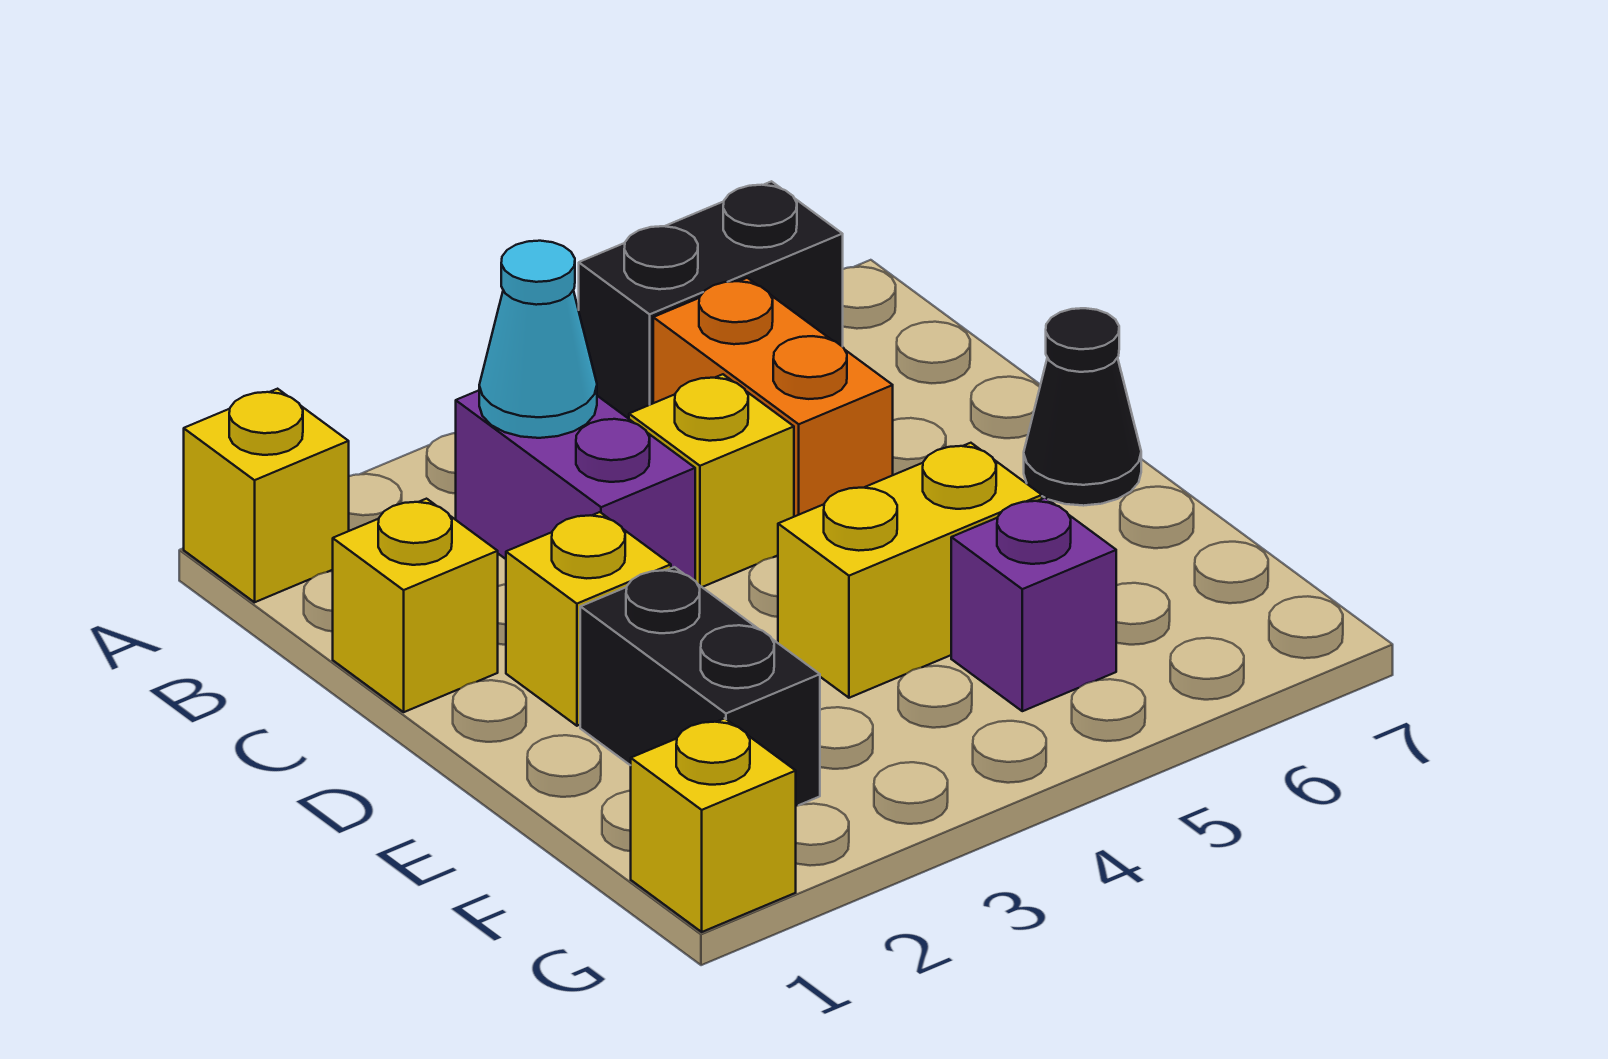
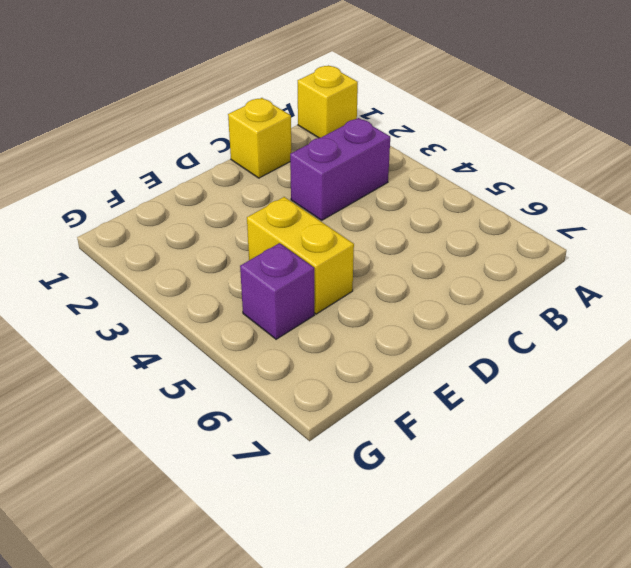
none -> black 1x2 brick [579,181,843,419]
none -> orange 1x2 brick [653,278,893,517]
none -> yellow 1x1 brick [629,374,794,587]

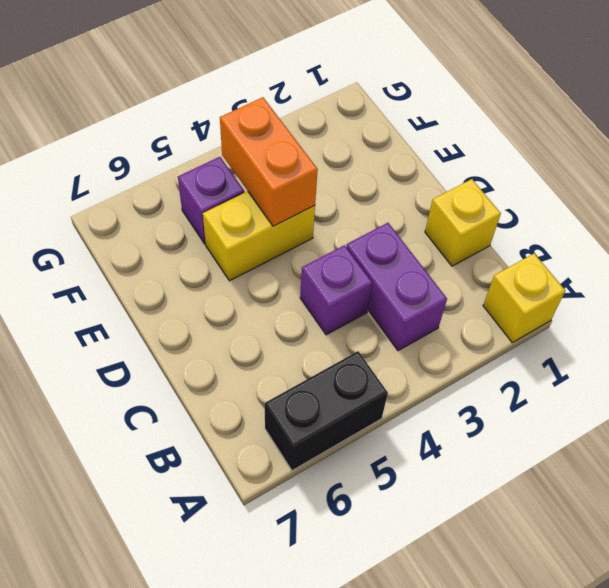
purple 1x1 brick [300,245,372,335] -> yellow 1x1 brick [629,374,794,587]
orange 1x2 brick [220,97,318,226] -> orange 1x2 brick moved to [653,278,893,517]
none -> yellow 1x1 brick [506,512,671,726]
none -> black 1x1 cone [1024,308,1141,506]
none -> black 1x2 brick [580,567,820,806]

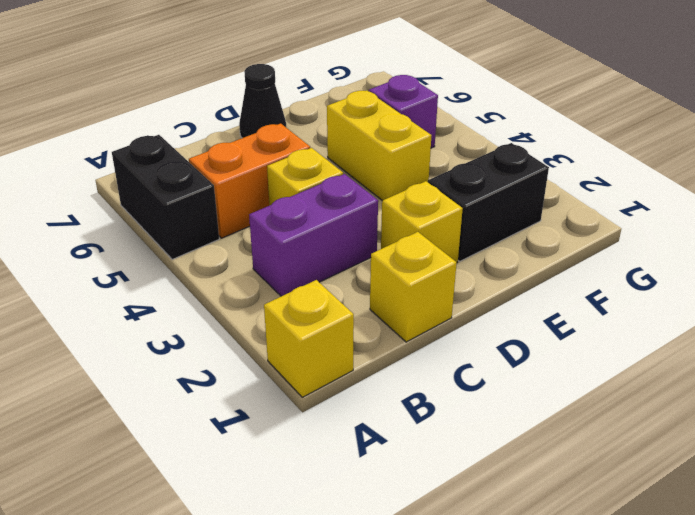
none -> yellow 1x1 brick [631,718,796,932]
none -> cyan 1x1 cone [479,241,597,438]

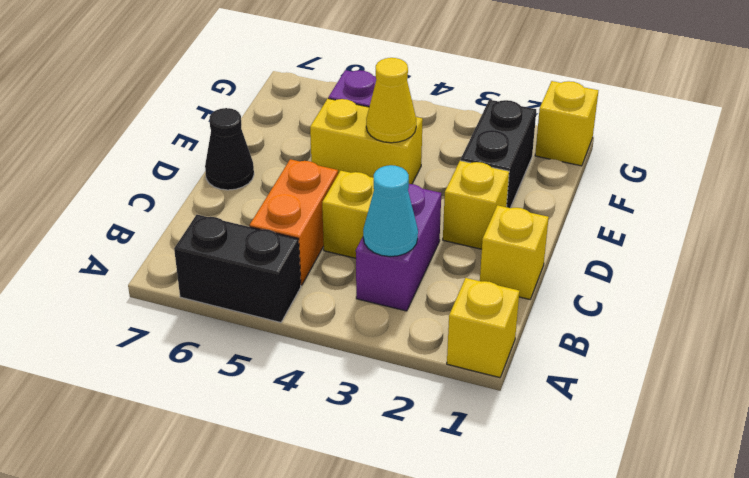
yellow 1x1 cone [366,58,416,143] -> none

